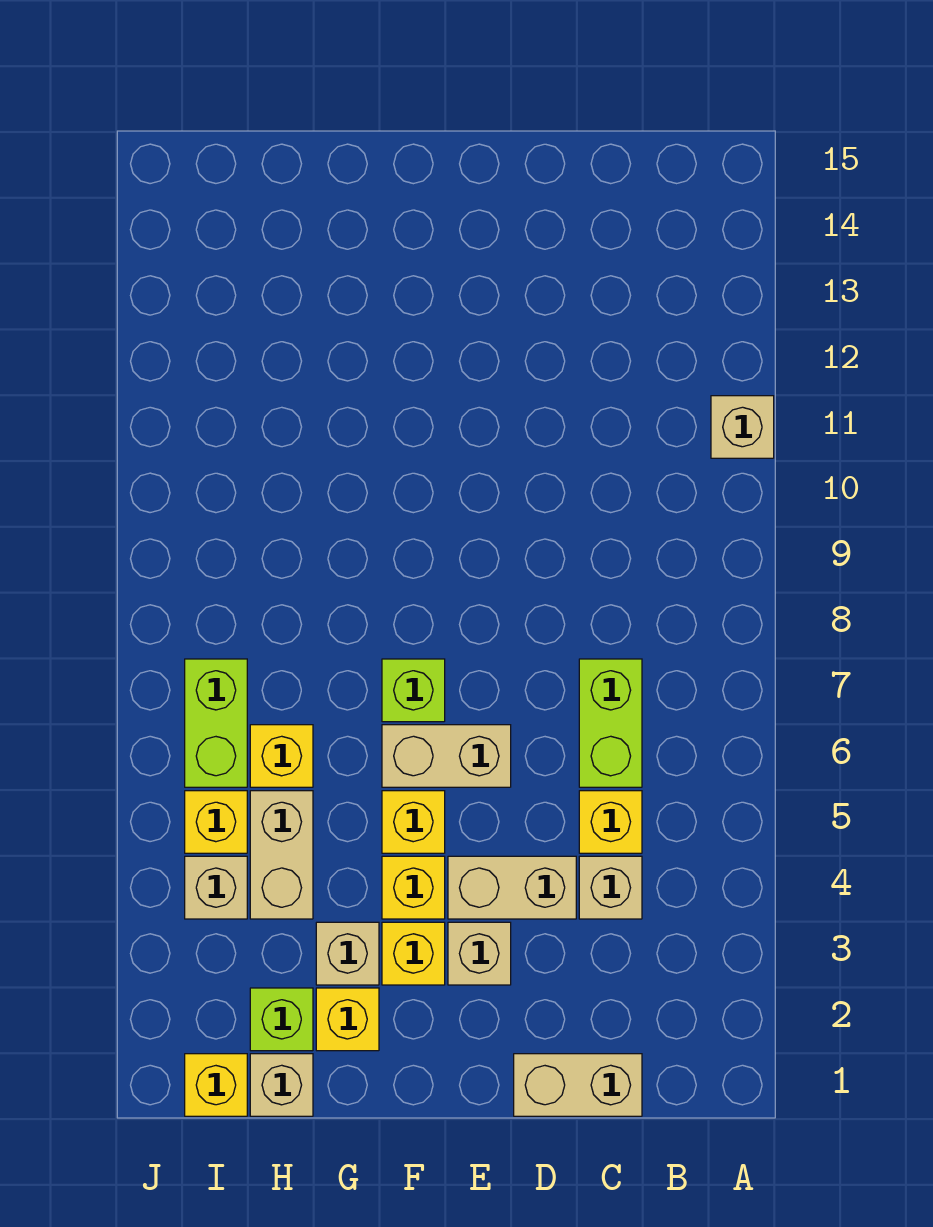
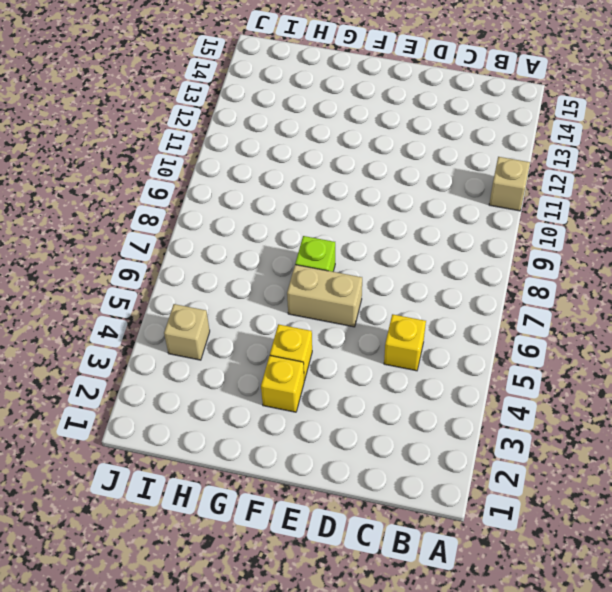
none -> tan 1x2 brick [514,1054,642,1116]
none -> tan 1x1 brick [579,856,642,919]
none -> lime 1x2 brick [579,659,642,787]

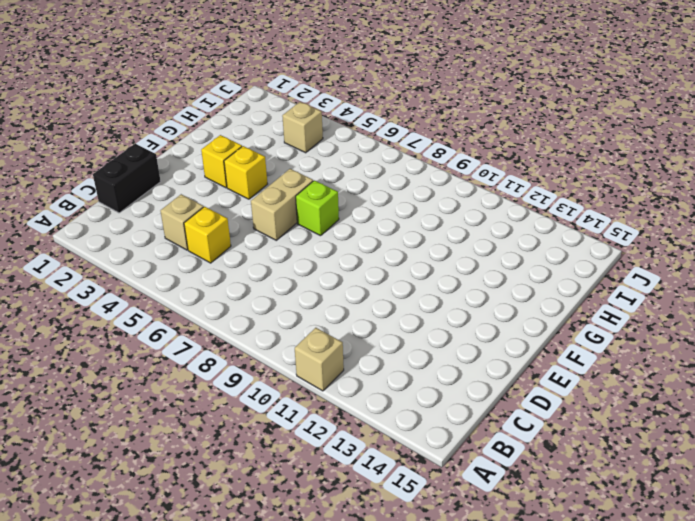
black 1x2 brick [93,144,161,213] -> tan 1x2 brick [514,1054,642,1116]
none -> lime 1x2 brick [579,659,642,787]
none -> tan 1x2 brick [448,856,576,919]
none -> tan 1x1 brick [448,922,511,985]

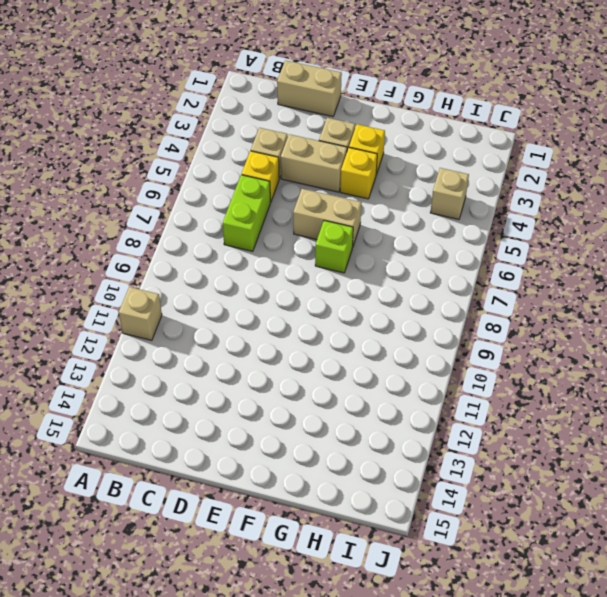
none -> yellow 1x1 brick [382,791,445,853]
none -> yellow 1x1 brick [316,988,379,1051]
none -> tan 1x1 brick [316,922,379,985]

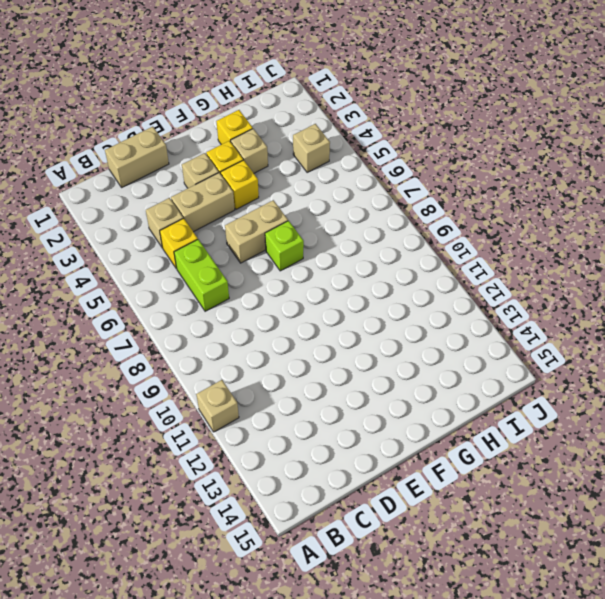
none -> yellow 1x1 brick [382,791,445,853]
none -> tan 1x1 brick [250,1054,313,1116]
none -> lime 1x1 brick [250,988,313,1051]

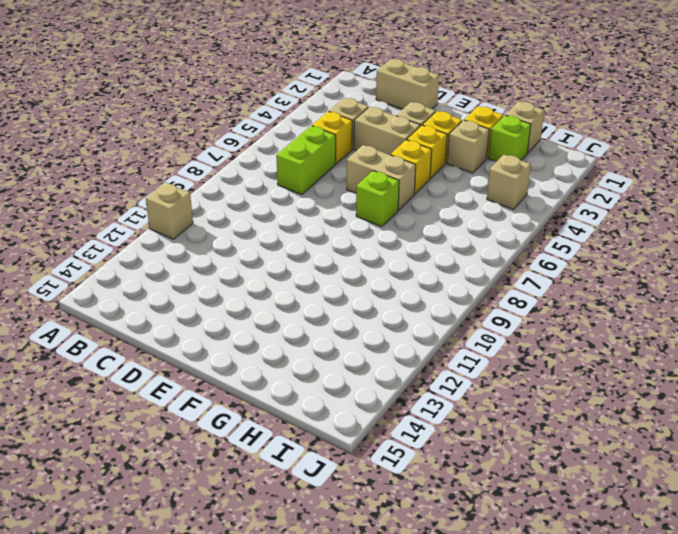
none -> tan 1x2 brick [250,791,313,919]
none -> yellow 1x1 brick [250,725,313,787]
none -> yellow 1x1 brick [185,1054,247,1116]

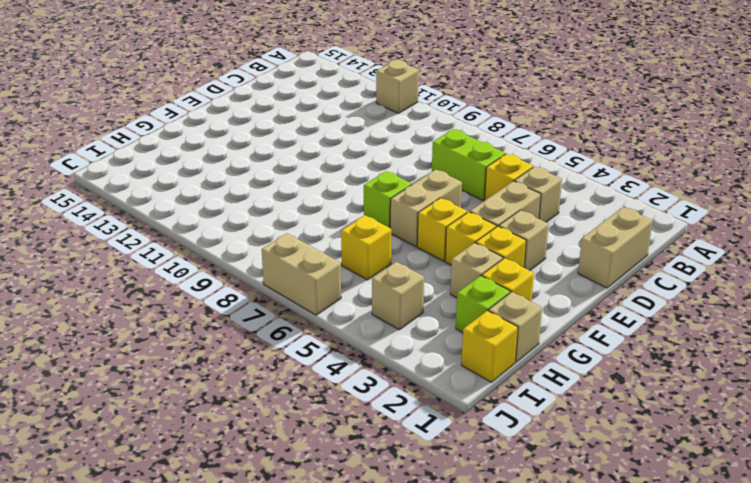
tan 1x2 brick [262,233,341,315] -> tan 1x2 brick moved to [250,791,313,919]
none -> yellow 1x1 brick [185,791,247,853]
none -> lime 1x2 brick [185,659,247,787]

